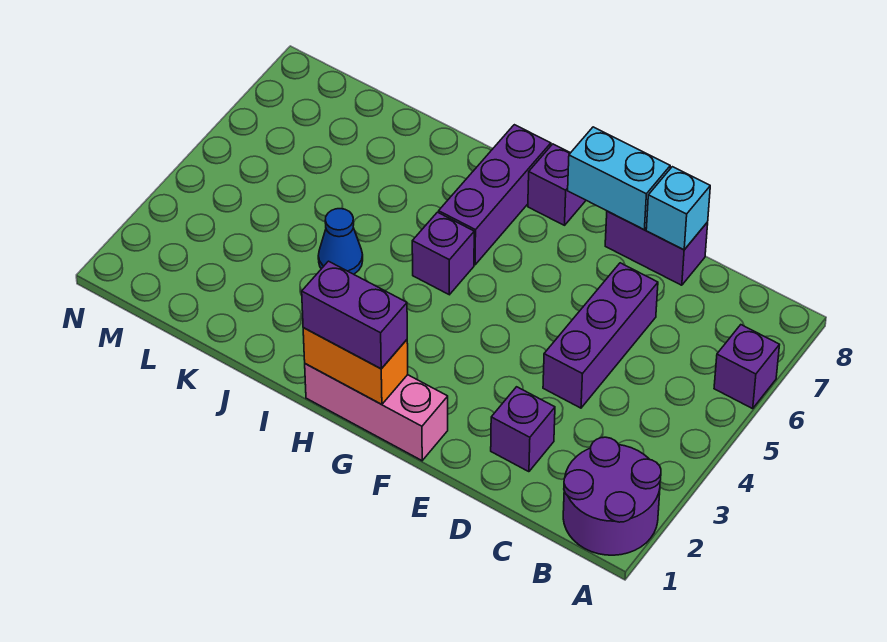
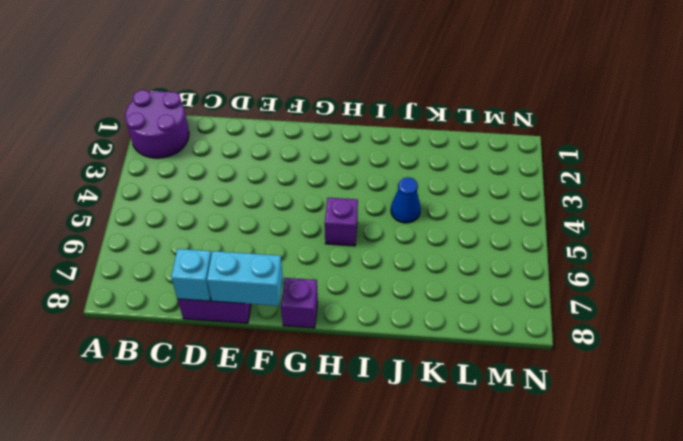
none -> purple 1x1 brick [714,325,779,409]
none -> purple 1x1 brick [491,387,555,472]
none -> purple 1x3 brick [543,263,658,408]

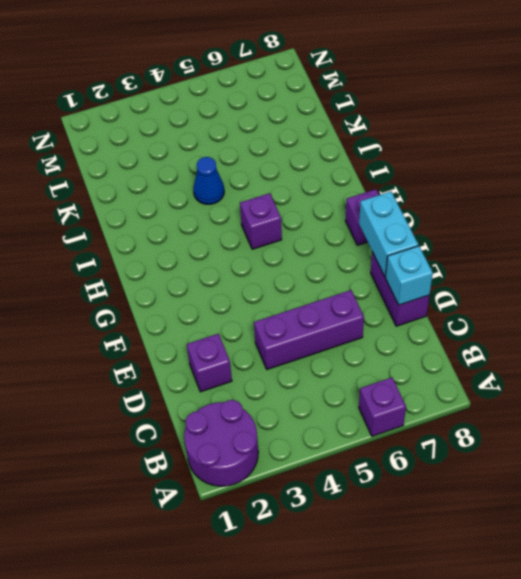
none -> pink 1x3 brick [305,364,448,461]
none -> purple 1x3 brick [439,125,551,265]
none -> orange 1x2 brick [303,328,408,405]

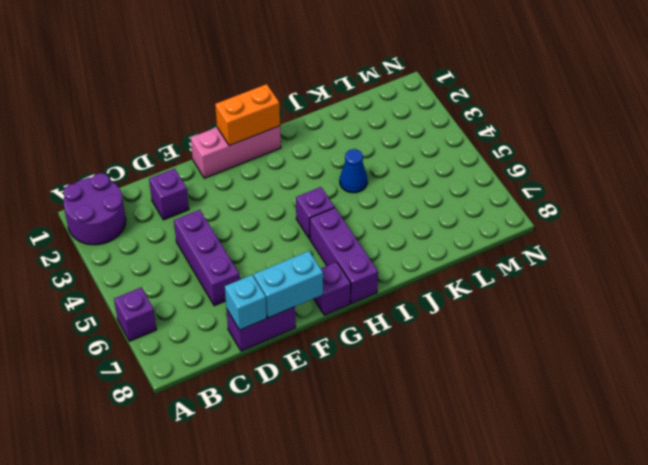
none -> purple 1x2 brick [302,261,407,369]

